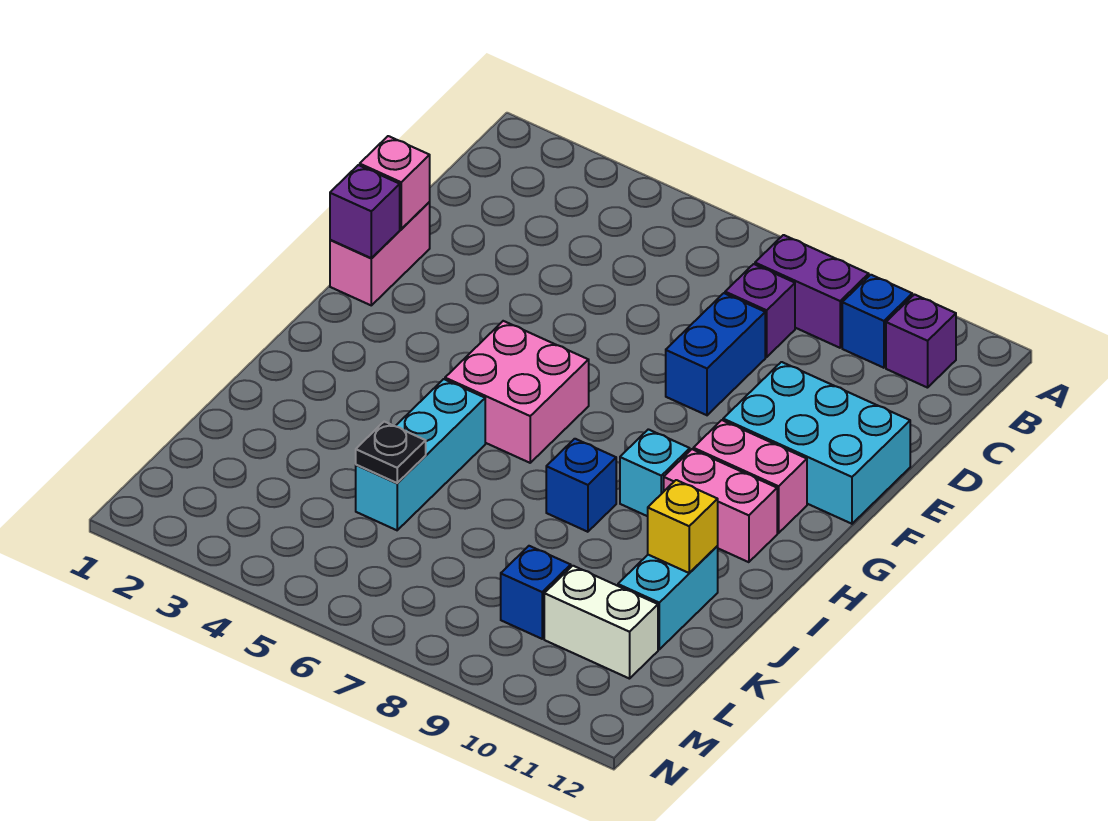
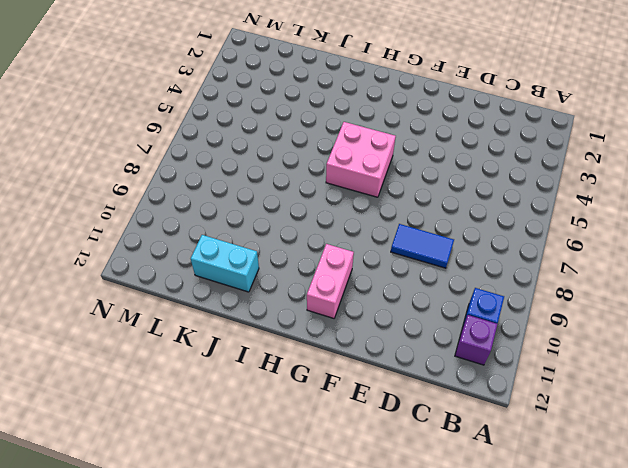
blue 1x2 tile [391,224,454,268] -> blue 1x2 brick [666,293,765,415]
none -> purple 1x2 brick [755,235,869,348]
none -> purple 1x1 brick [725,264,795,357]
none -> pink 1x2 brick [330,202,430,305]

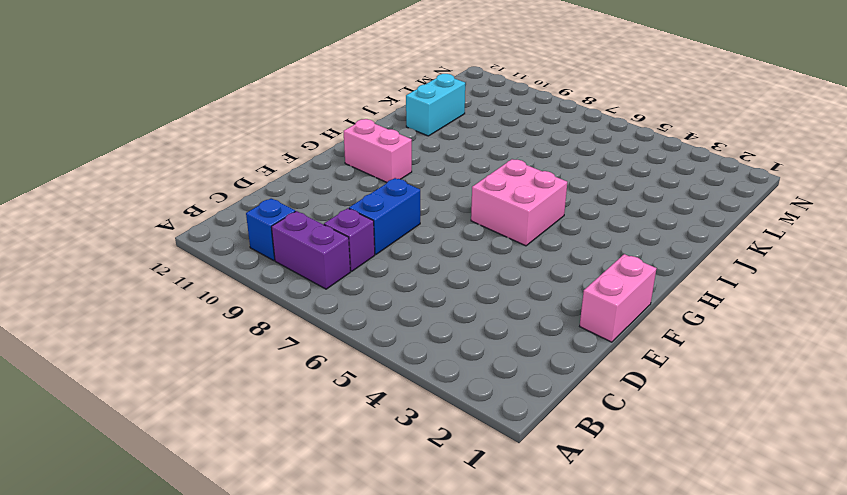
none -> purple 1x1 brick [886,295,956,388]
none -> cyan 2x3 brick [723,362,910,524]
none -> cyan 1x1 brick [620,429,690,516]

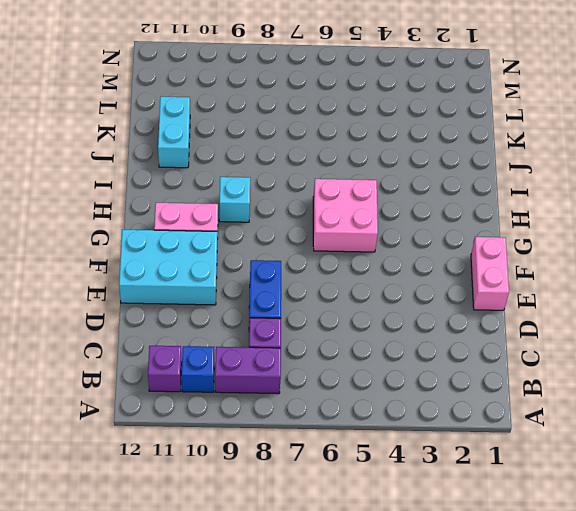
none -> pink 1x2 brick [664,449,777,562]
none -> cyan 1x3 brick [356,379,485,530]
none -> blue 1x1 brick [546,439,616,532]

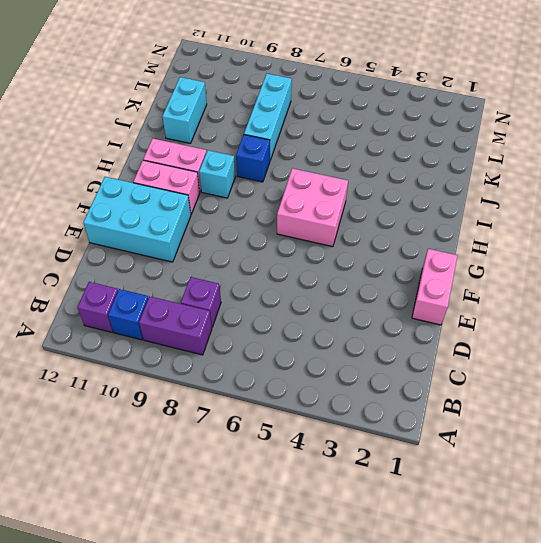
cyan 1x3 brick [244,74,292,160] -> cyan 1x3 brick moved to [356,379,485,530]
none -> blue 1x2 brick [666,293,765,415]
none -> blue 1x1 brick [501,546,571,639]
none -> white 1x2 brick [544,566,658,679]

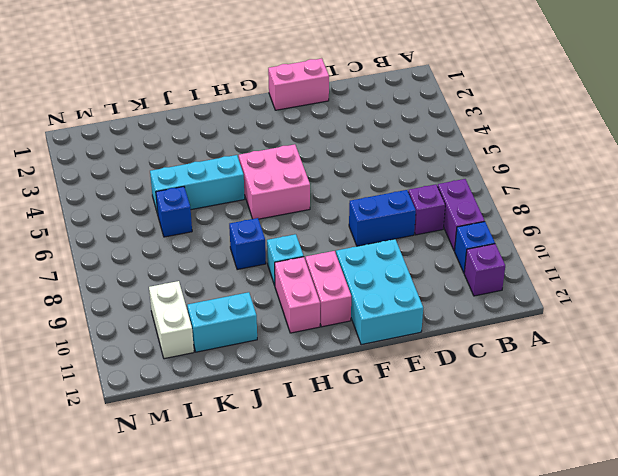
blue 1x1 brick [156,187,192,237] -> blue 1x1 brick moved to [501,546,571,639]
none -> pink 1x1 brick [360,136,430,229]
none -> purple 1x1 brick [330,165,400,258]
none -> yellow 1x1 brick [648,480,718,573]

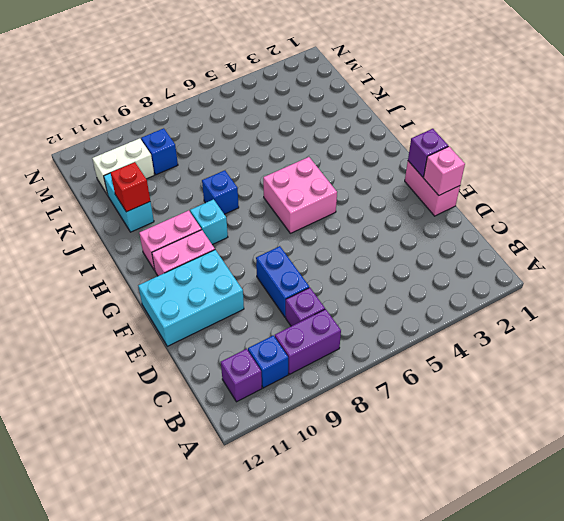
red 1x1 brick [111,162,150,212] -> yellow 1x1 brick [648,480,718,573]
none -> cyan 1x3 brick [356,379,485,530]
none -> black 1x1 plate [356,422,426,483]

